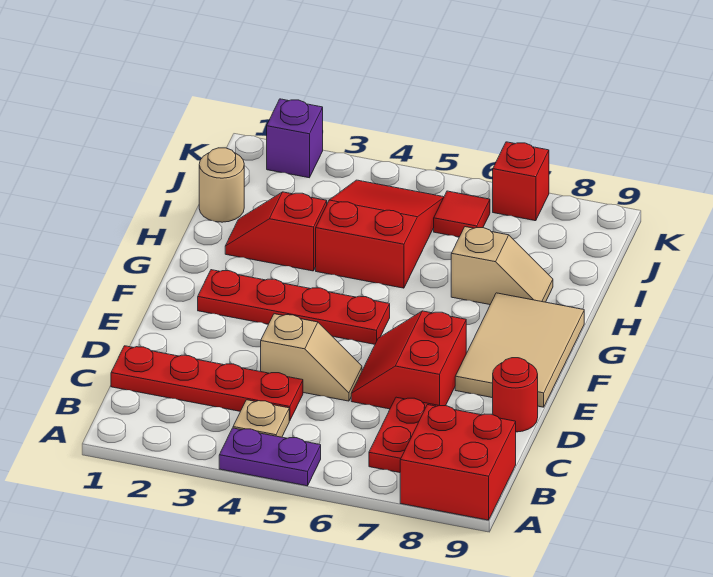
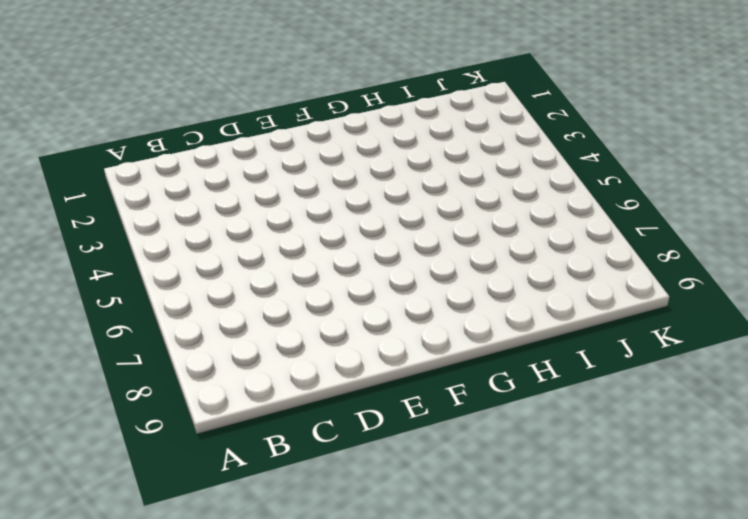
none -> purple 1x2 plate [219,428,321,486]
none -> red 2x2 brick [400,405,516,520]
none -> tan 1x1 plate [233,400,289,437]

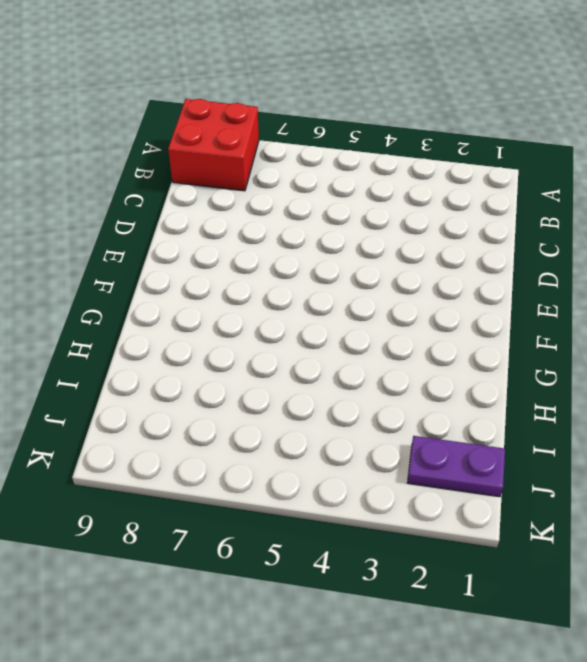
purple 1x2 plate [407,436,505,497] -> purple 1x2 plate moved to [219,428,321,486]
none -> tan 1x1 plate [233,400,289,437]
none -> red 1x2 plate [369,397,439,473]
none -> red 1x4 plate [111,346,303,421]

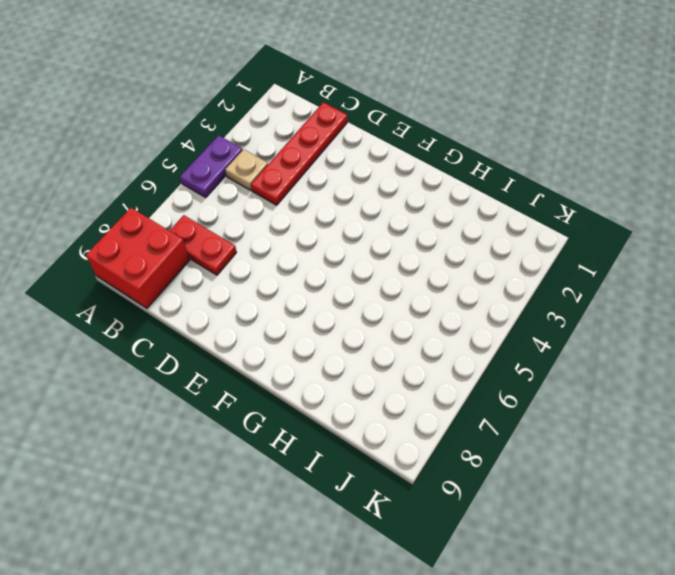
none -> tan 1x2 slope [261,314,362,401]
none -> red 2x2 slope [351,311,466,409]
none -> red 1x1 round brick [493,358,538,432]

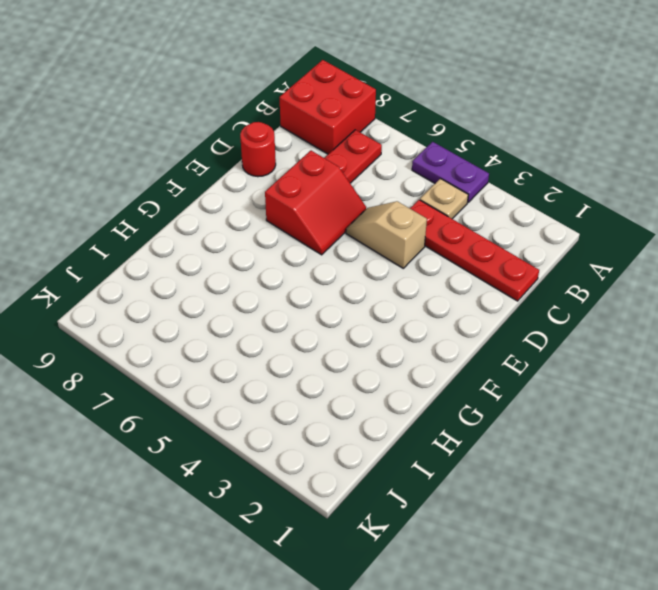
none -> tan 2x3 tile [455,293,584,407]
none -> red 1x4 plate [198,270,390,344]
none -> red 1x2 slope [225,192,327,271]

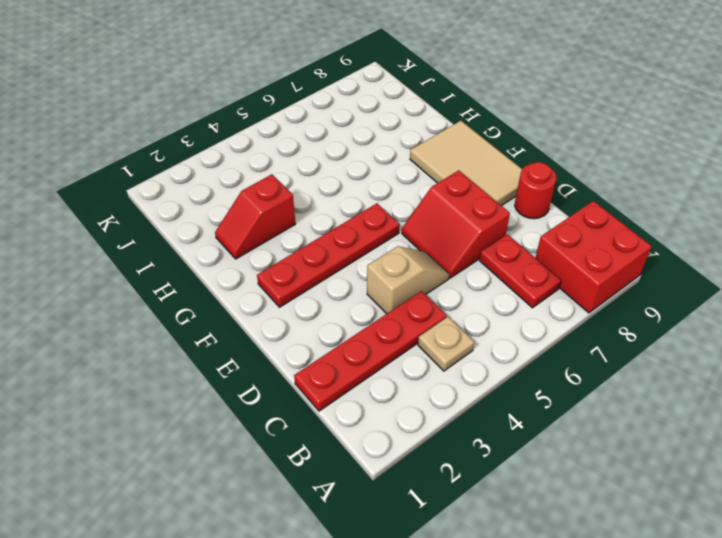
none -> purple 1x2 plate [219,428,321,486]
none -> red 2x3 slope [316,180,444,288]
none -> tan 1x2 slope [451,227,553,305]

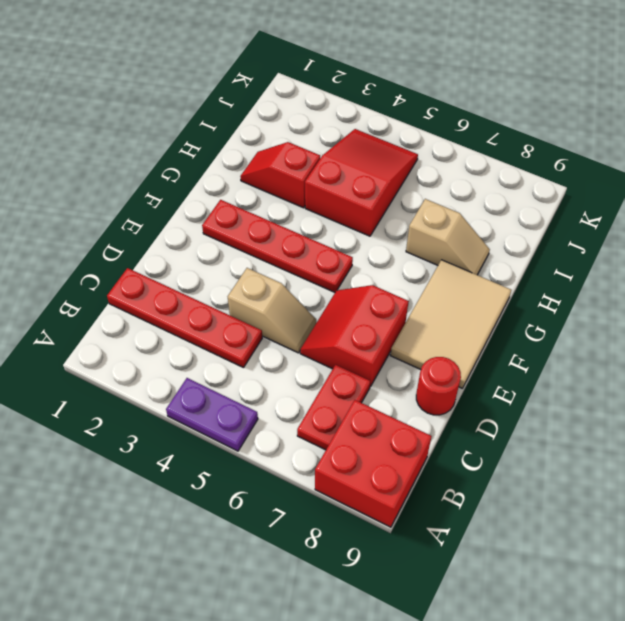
none -> tan 1x1 plate [233,400,289,437]
none -> tan 1x1 round brick [199,148,244,222]
none -> red 1x1 tile [434,191,490,237]

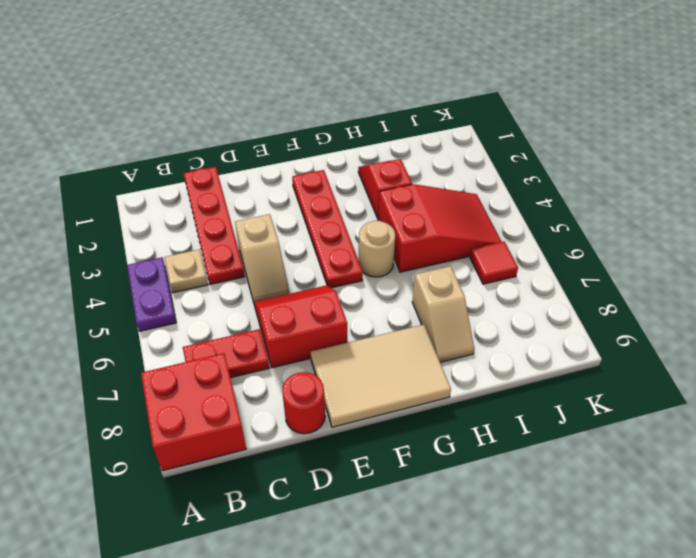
tan 1x1 round brick [359,221,395,277] -> tan 1x1 round brick moved to [199,148,244,222]
none -> purple 1x1 brick [267,99,323,178]
none -> red 1x1 brick [493,142,549,221]

